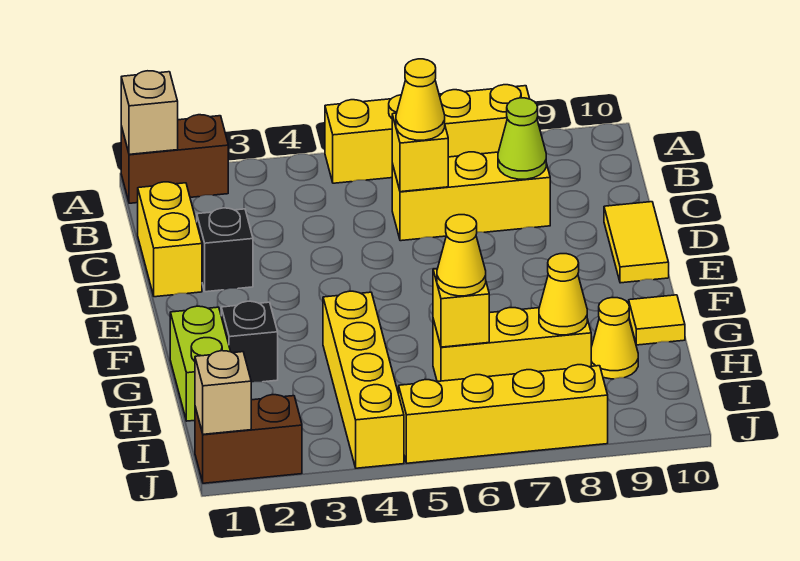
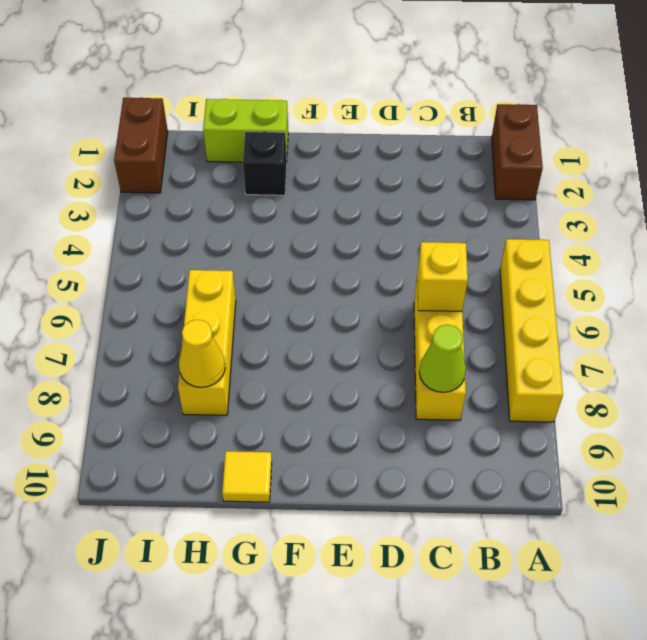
none -> yellow 1x2 brick [138,182,202,297]
none -> black 1x1 brick [197,208,253,292]
none -> yellow 1x2 tile [604,202,669,283]

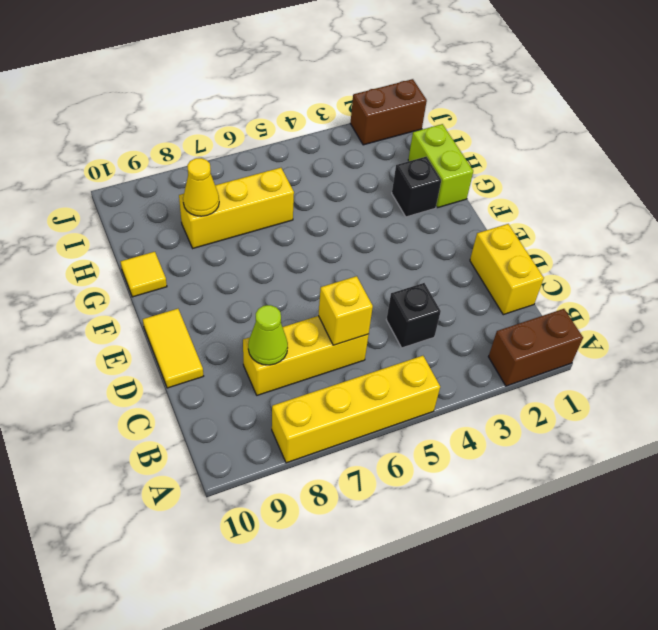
black 1x1 brick [386,283,441,348] -> black 1x1 brick moved to [197,208,253,292]
none -> yellow 1x4 brick [323,291,404,468]
none -> yellow 1x1 cone [591,298,638,379]
none -> yellow 1x4 brick [399,365,608,463]

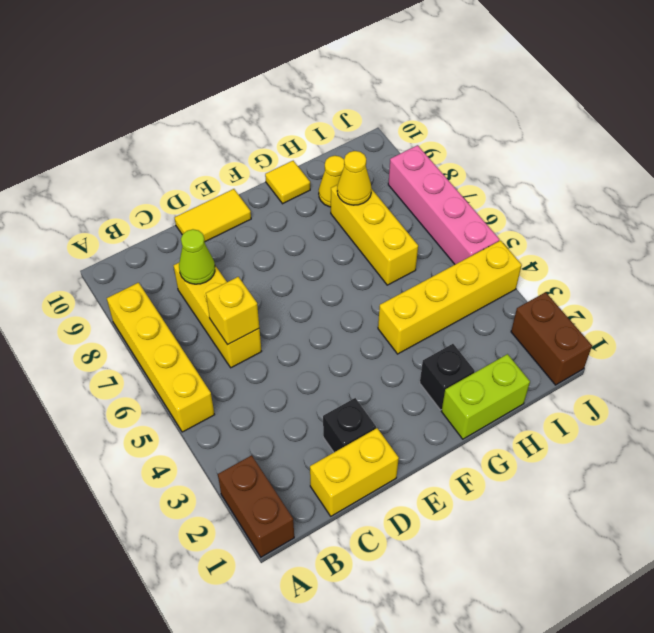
pink 1x4 brick [388,145,499,264] -> yellow 1x4 brick [399,365,608,463]
none -> tan 1x1 brick [121,71,178,154]
none -> yellow 1x1 brick [433,269,489,347]
none -> tan 1x1 brick [195,351,252,434]

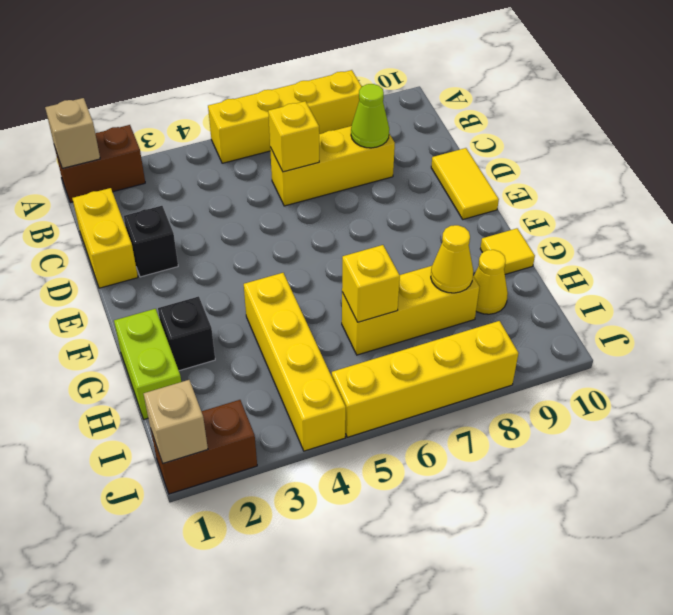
none -> yellow 1x1 cone [396,59,445,140]
none -> yellow 1x1 cone [437,215,486,296]

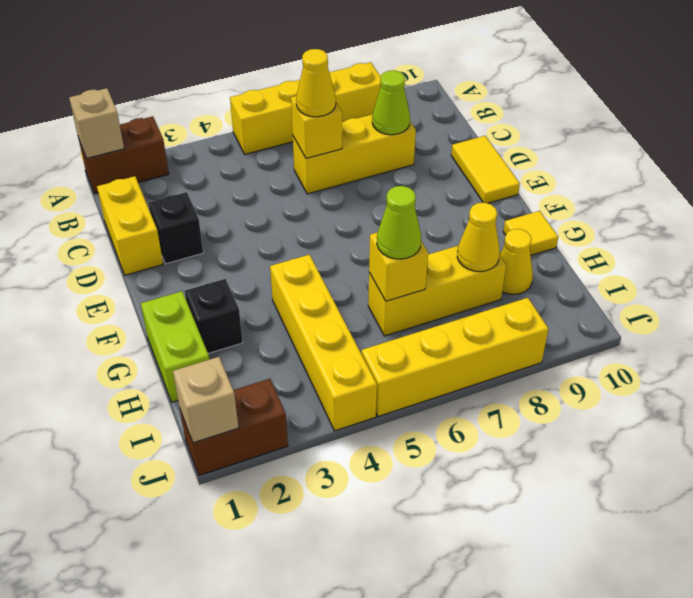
lime 1x1 cone [377,186,421,259] -> yellow 1x1 cone [437,215,486,296]

